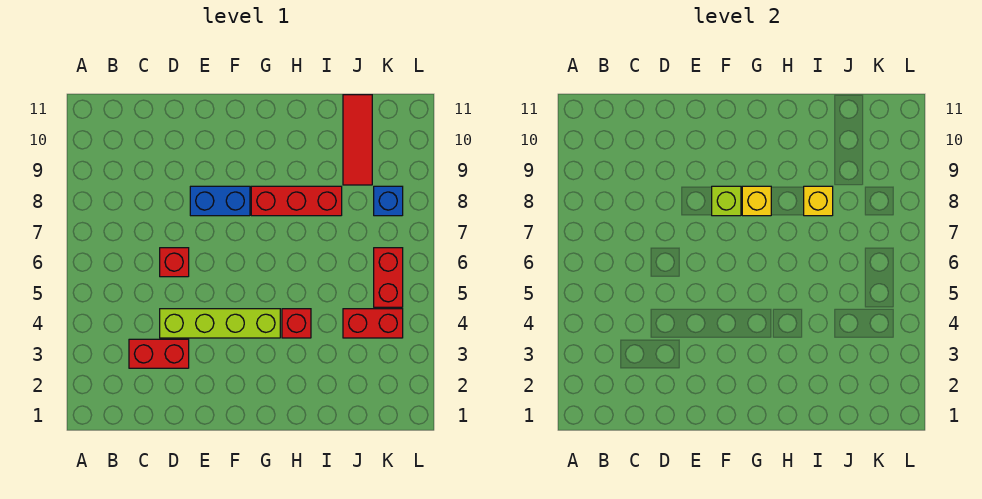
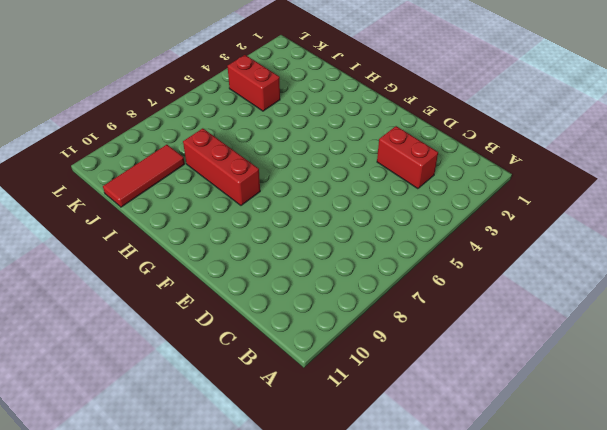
none -> lime 1x4 brick [160,309,280,338]
none -> red 1x1 brick [160,248,189,277]
none -> blue 1x2 brick [190,186,250,216]

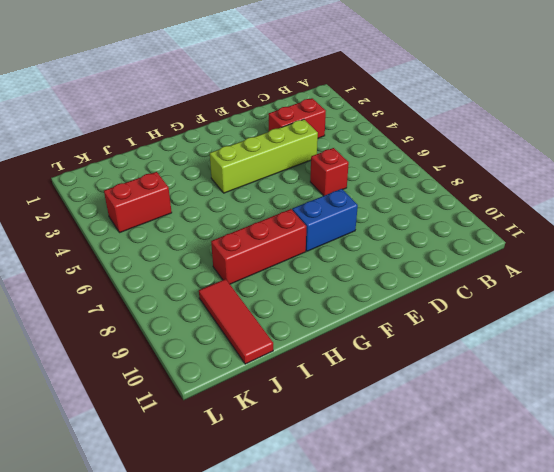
none -> red 1x1 brick [282,309,311,338]
none -> red 1x2 brick [374,248,403,307]
none -> blue 1x1 brick [374,186,403,216]

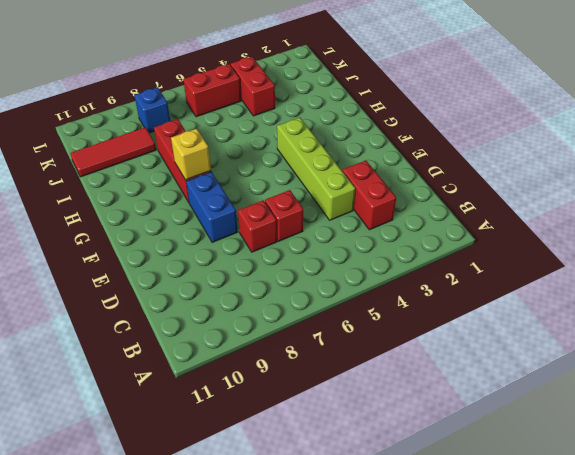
red 1x1 brick [238,200,277,252] -> red 1x1 brick moved to [282,309,311,338]
none -> lime 1x1 brick [712,186,741,216]
none -> yellow 1x1 brick [804,186,833,216]

